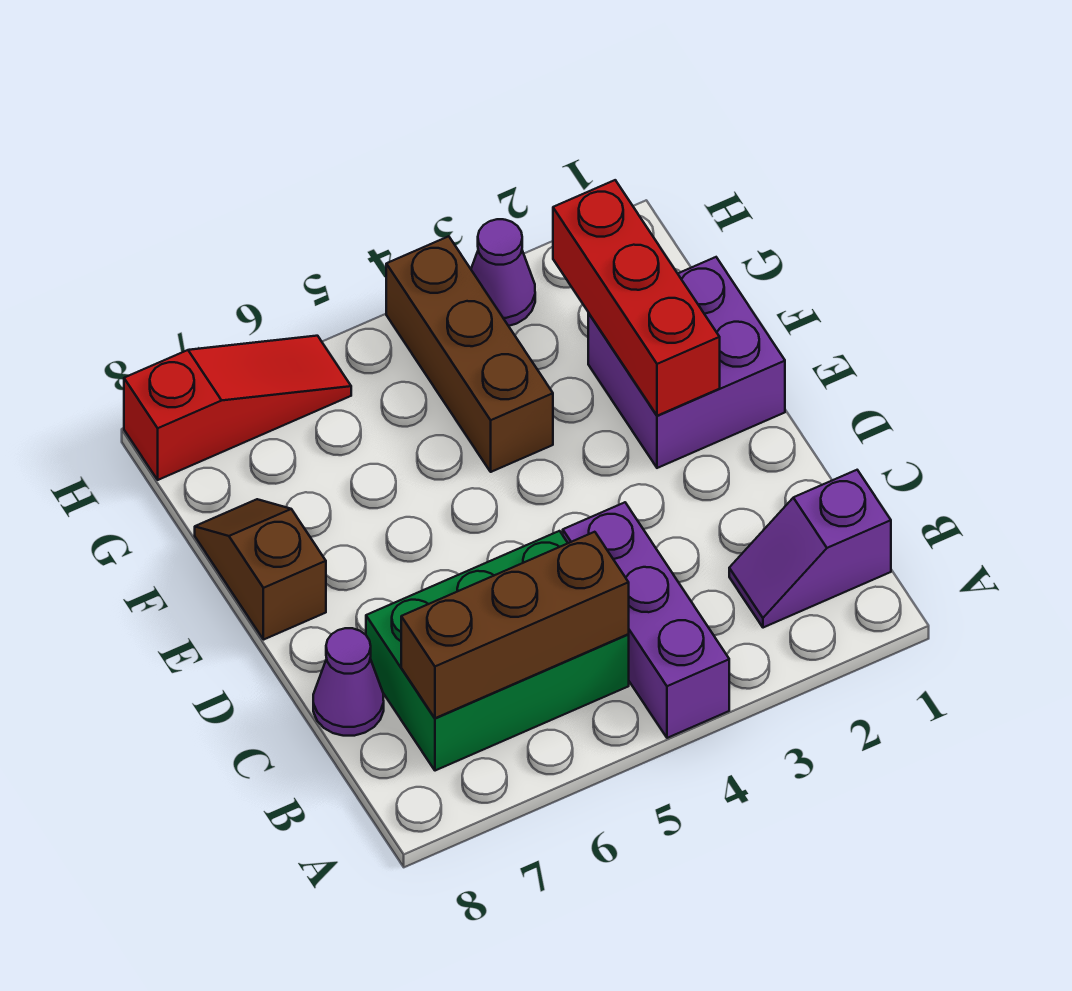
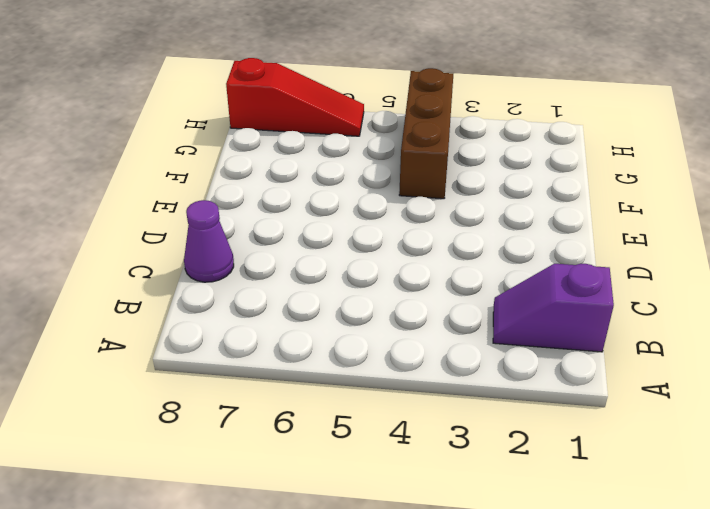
none -> purple 1x3 brick [563,502,729,738]
none -> green 2x3 brick [366,531,629,771]

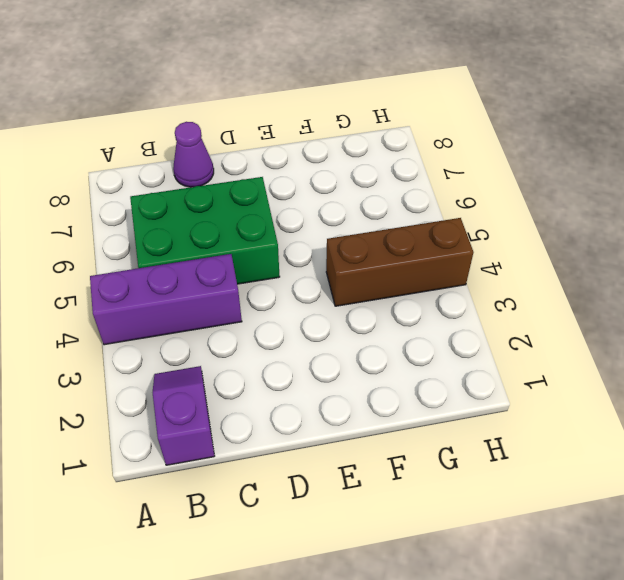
green 2x3 brick [130,177,280,284] -> green 2x3 brick turned to [366,531,629,771]
none -> purple 2x2 brick [588,257,785,468]
none -> brown 1x2 slope [195,499,326,640]

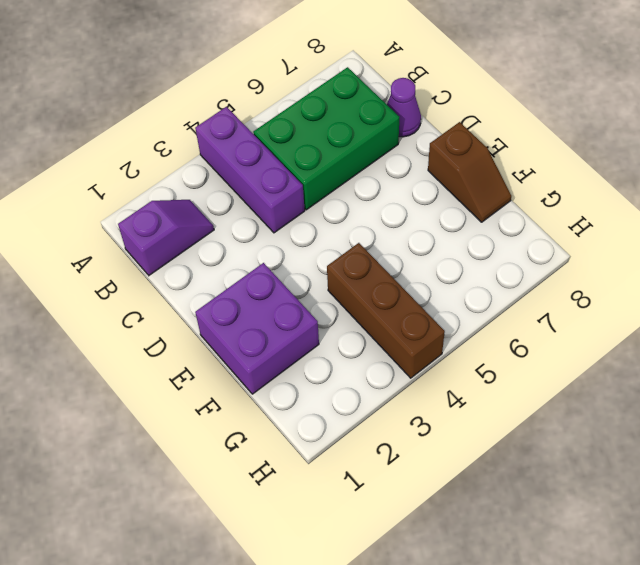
none -> purple 1x1 cone [471,219,535,326]
none -> red 1x3 slope [124,336,351,480]

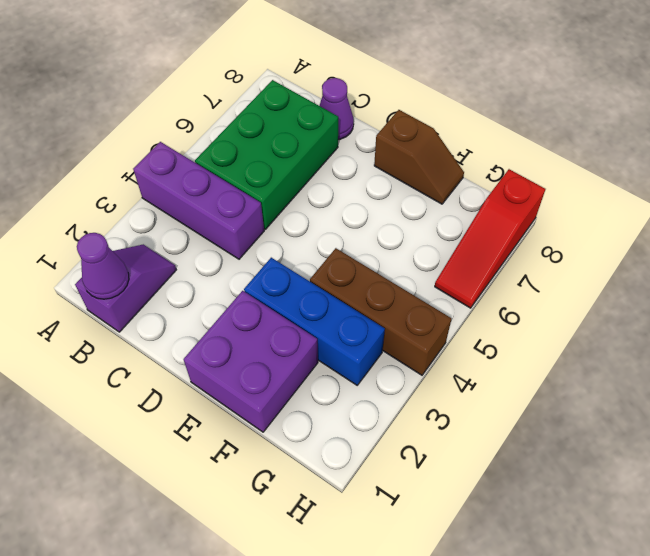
purple 1x1 cone [77,233,129,299] -> purple 1x1 cone moved to [471,219,535,326]
blue 1x3 brick [244,258,385,385] -> none
none -> brown 1x3 brick [401,532,629,718]
none -> red 1x3 brick [553,180,720,416]

